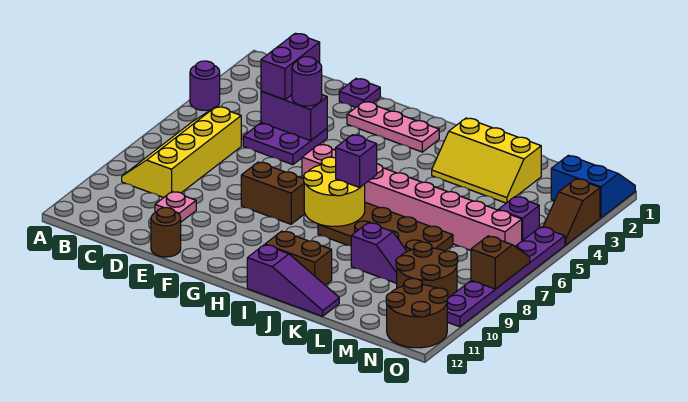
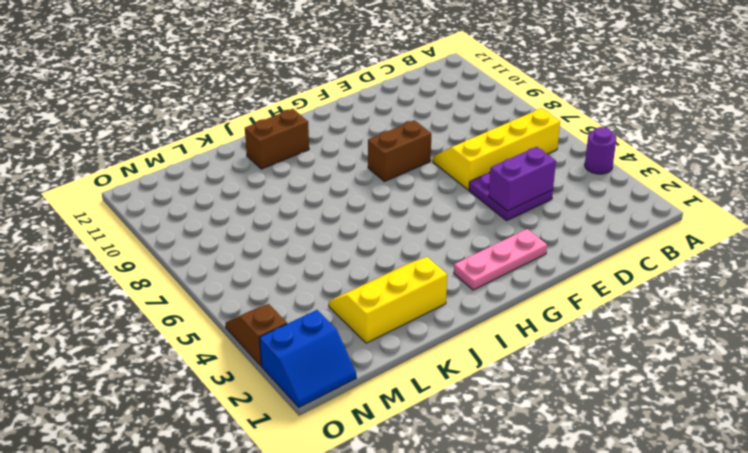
yellow 2x4 slope [433,108,560,190] -> yellow 2x4 slope turned to [122,106,241,198]
none -> pink 1x1 plate [155,192,196,222]
none -> purple 1x1 plate [339,78,380,108]
none -> brown 1x1 round brick [151,208,181,257]

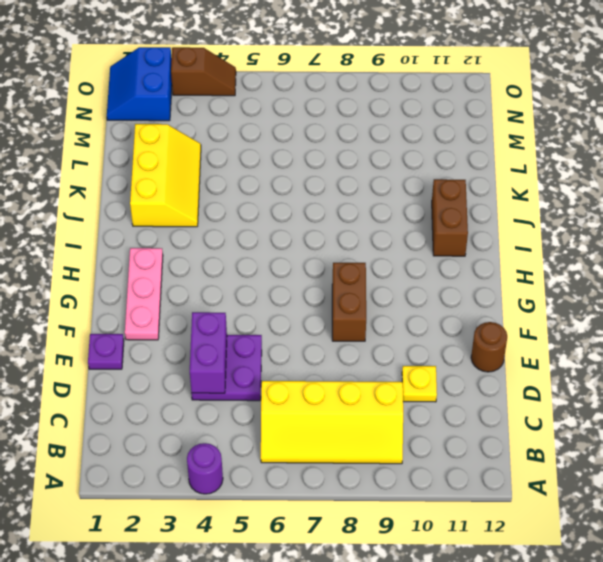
yellow 1x1 plate [402,366,437,402] -> pink 1x1 plate [155,192,196,222]
none -> pink 1x8 brick [302,144,522,250]
none -> brown 2x4 plate [318,202,453,252]
none -> purple 1x3 slope [247,245,339,316]

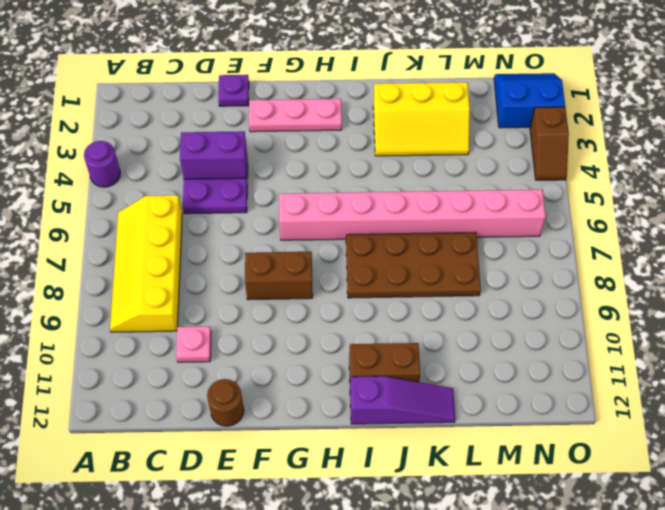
none -> purple 1x2 slope [351,223,407,283]
none -> brown 2x2 round brick [396,242,458,298]
none -> purple 1x1 brick [499,197,539,241]

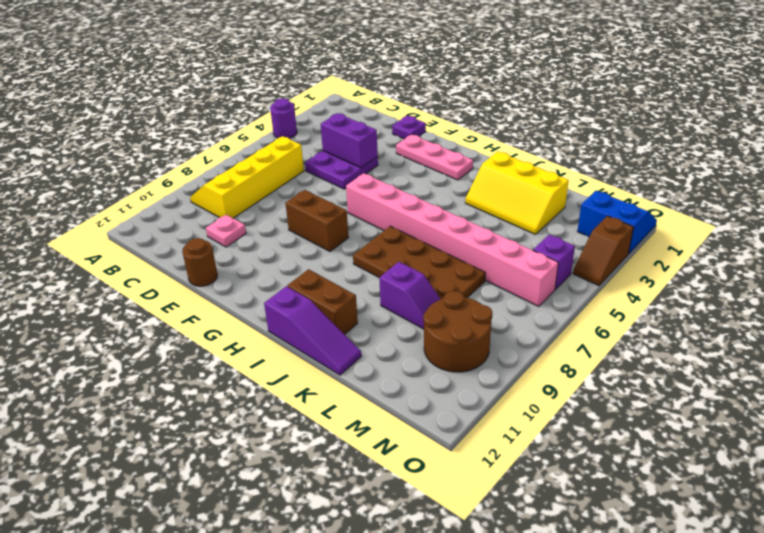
none -> brown 2x2 round brick [386,279,448,348]
none -> purple 1x6 plate [447,227,565,327]
none -> yellow 2x2 round brick [304,157,365,226]

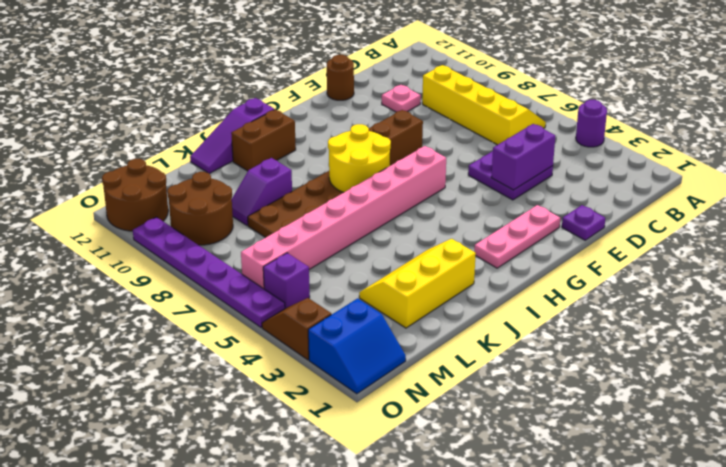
none -> brown 1x2 slope [471,236,530,289]
none -> purple 1x2 brick [261,33,320,100]
none -> purple 1x1 round brick [292,57,322,106]

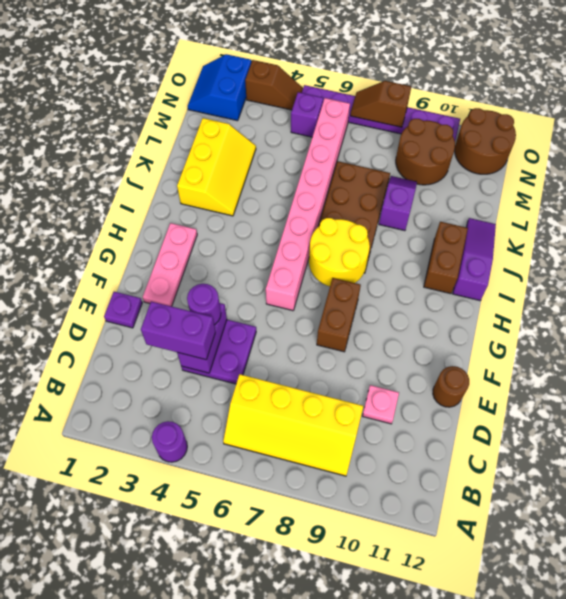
none -> purple 1x1 brick [336,135,377,187]

